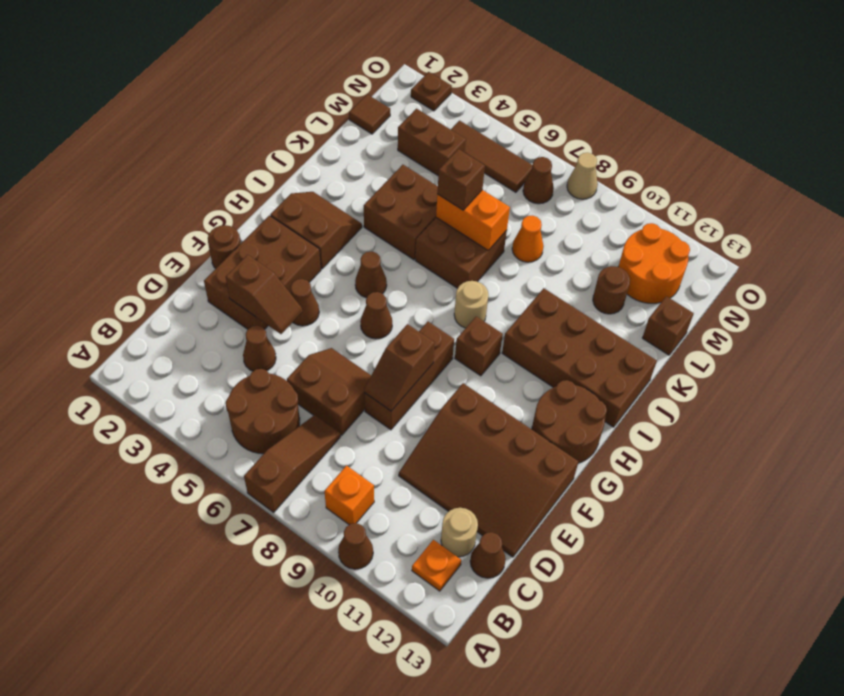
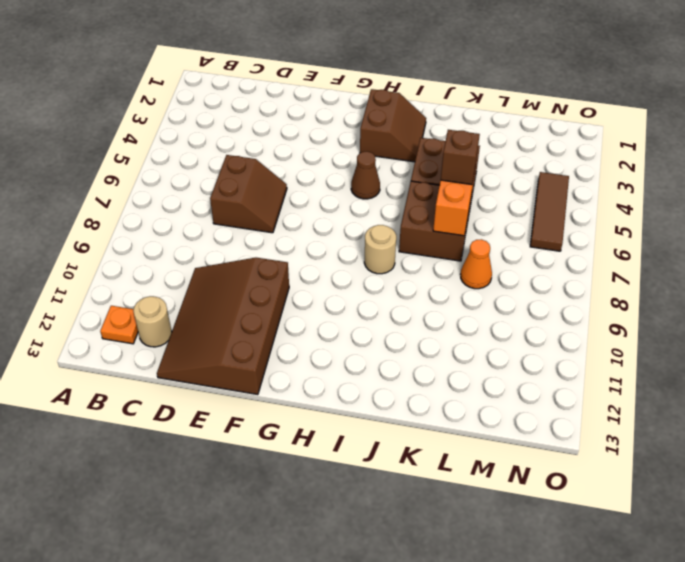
none -> brown 1x3 slope [244,415,341,512]
none -> brown 1x1 cone [338,523,373,569]
none -> brown 2x2 round brick [226,369,300,454]
none -> orange 1x1 brick [324,465,374,525]

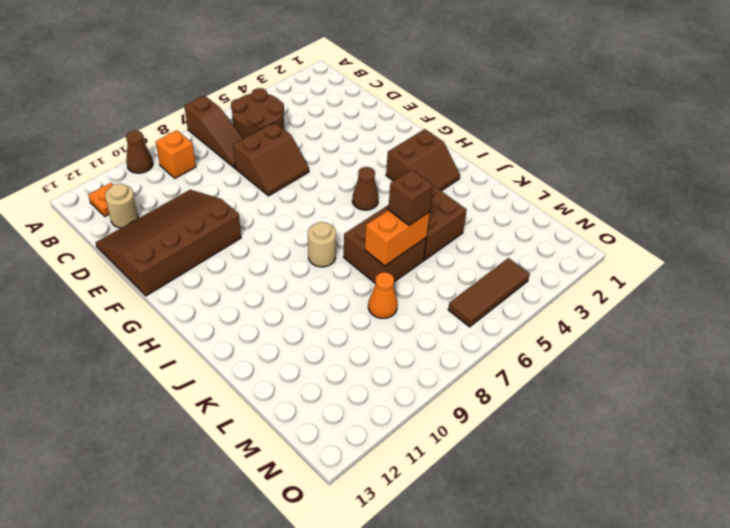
none -> brown 1x1 cone [470,532,506,578]
none -> brown 1x1 cone [243,326,276,371]
none -> brown 2x3 brick [204,215,321,329]
none -> brown 1x3 brick [364,322,454,430]

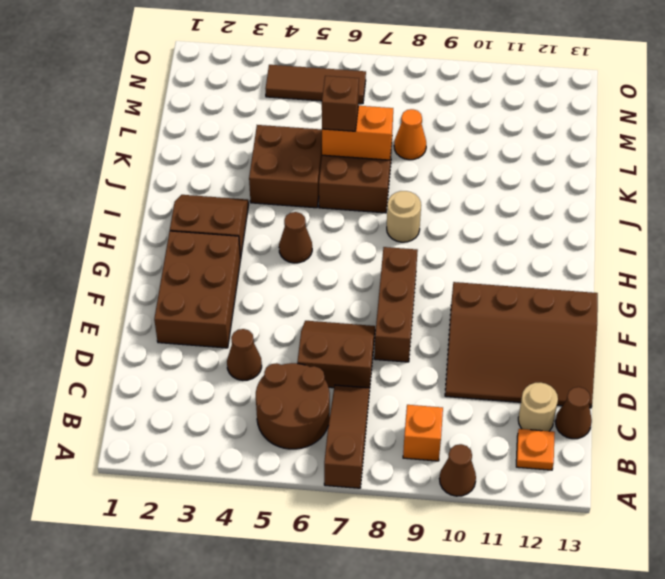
none -> brown 1x1 round brick [208,225,241,269]
none -> brown 1x1 cone [291,279,319,326]
none -> brown 1x1 cone [360,292,392,339]
none -> brown 2x2 round brick [532,380,607,463]

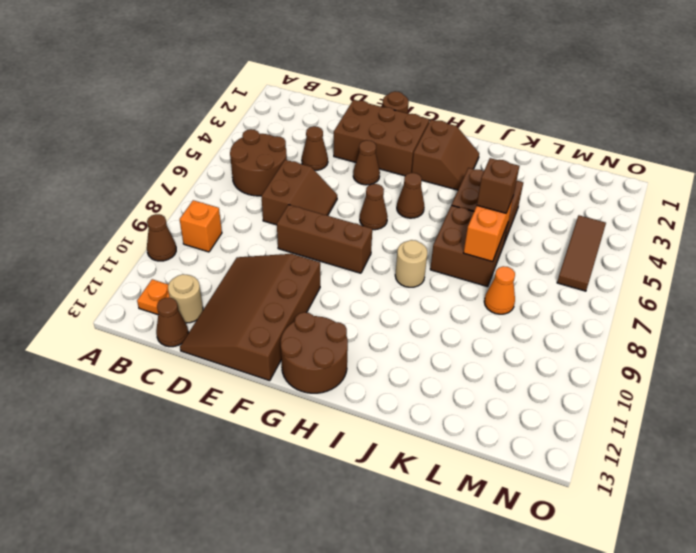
none -> brown 1x3 slope [244,415,341,512]
none -> brown 1x1 brick [455,316,503,376]
none -> brown 2x4 brick [502,288,657,427]
none -> brown 1x1 round brick [593,266,630,314]

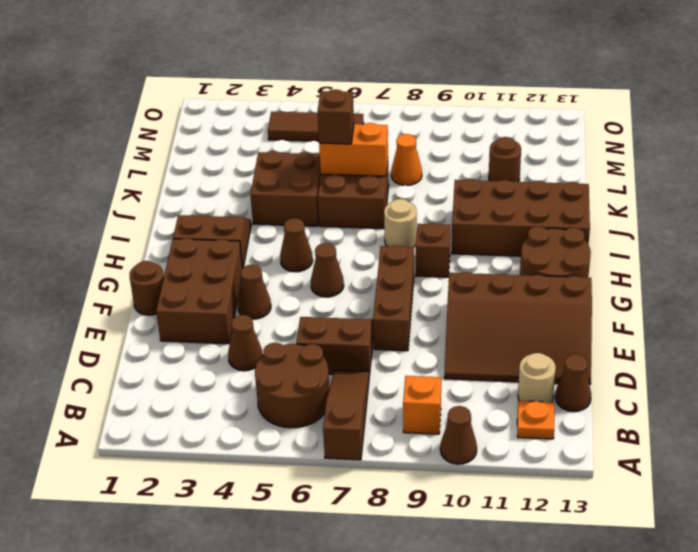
none -> brown 1x1 brick [642,296,694,355]
none -> brown 1x1 tile [349,94,390,134]
none -> brown 1x2 brick [398,109,466,175]
none -> orange 2x2 round brick [618,223,690,303]

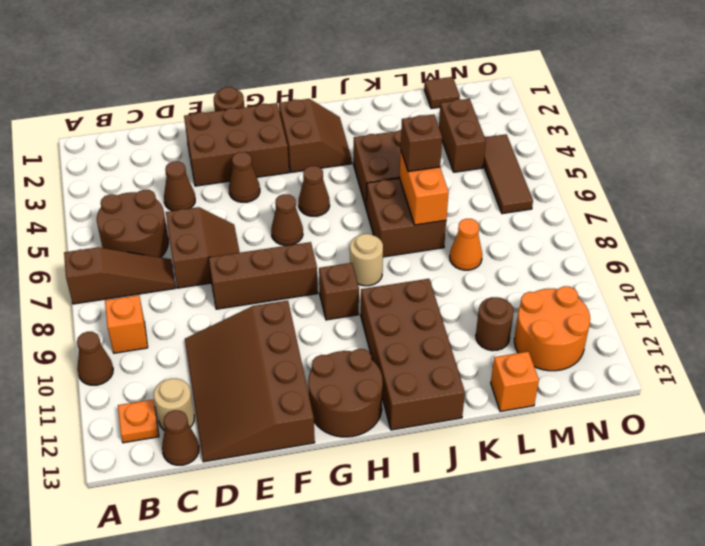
orange 1x1 brick [491,352,539,412] -> brown 1x1 brick [642,296,694,355]
none -> brown 1x1 cone [523,157,554,204]
none -> brown 1x1 plate [411,72,452,111]
none -> tan 1x1 cone [567,153,598,199]
none -> brown 1x2 slope [226,255,302,334]

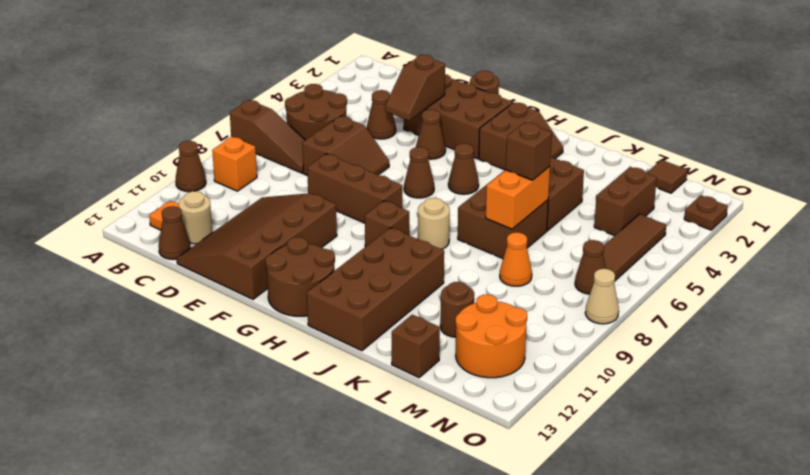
none -> brown 1x2 slope [364,324,435,411]

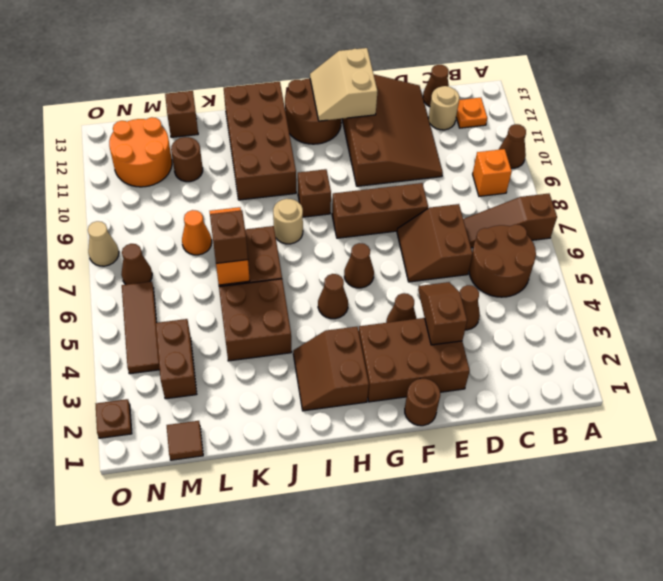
tan 2x2 slope [310,48,378,121] -> none
none -> brown 1x2 slope [364,324,435,411]

